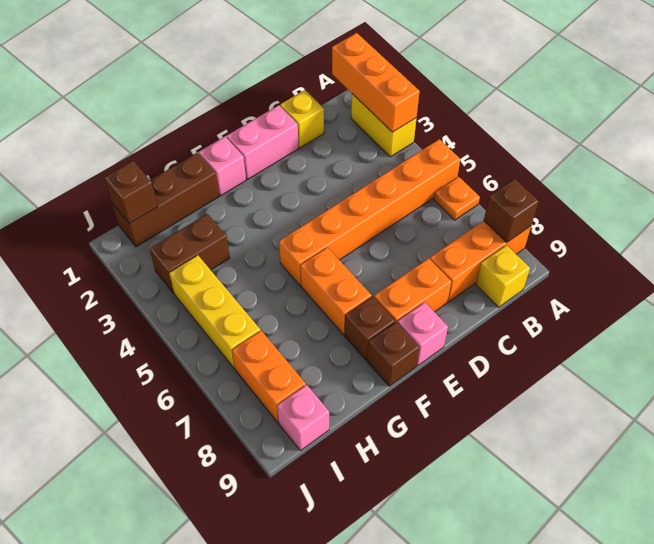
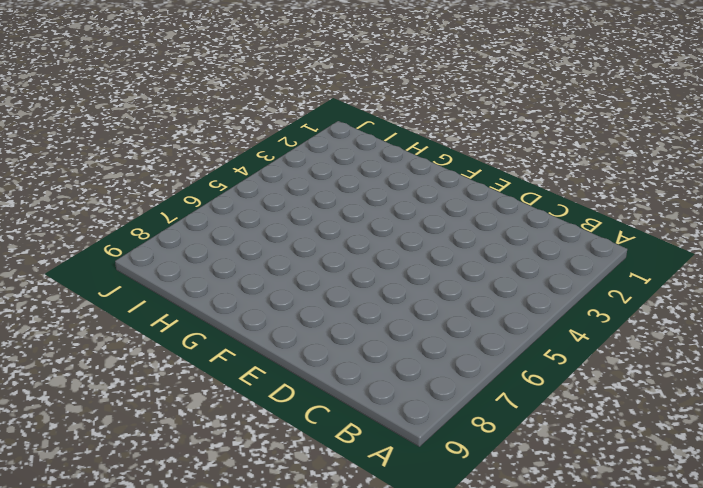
none -> yellow 1x2 brick [351,94,416,157]
none -> orange 1x6 brick [279,139,461,286]
none -> orange 1x1 plate [434,177,480,220]

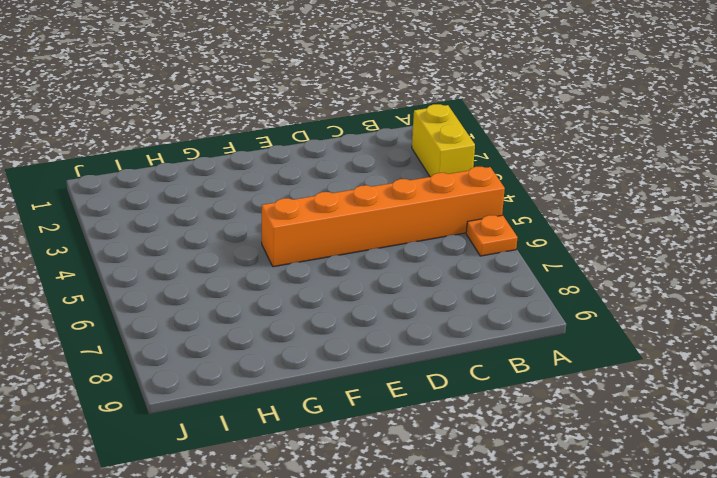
none -> orange 1x3 brick [430,221,531,302]
none -> yellow 1x1 brick [476,245,530,307]
none -> yellow 1x1 brick [280,90,324,148]

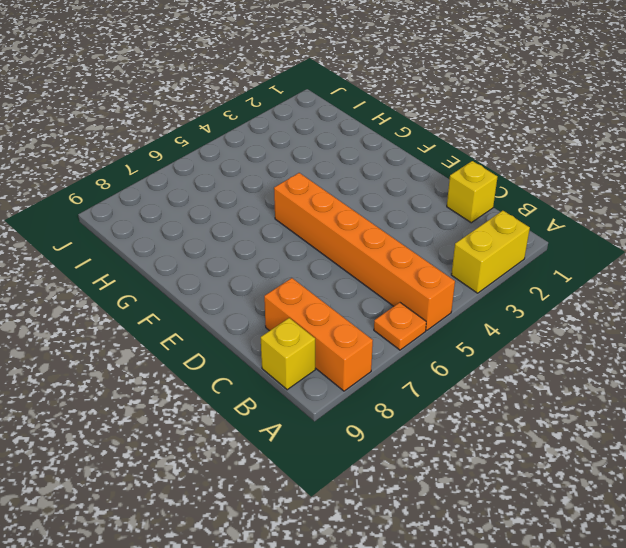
none -> pink 1x2 brick [227,105,299,179]
none -> orange 1x2 brick [374,258,451,323]
none -> pink 1x1 brick [398,302,448,366]

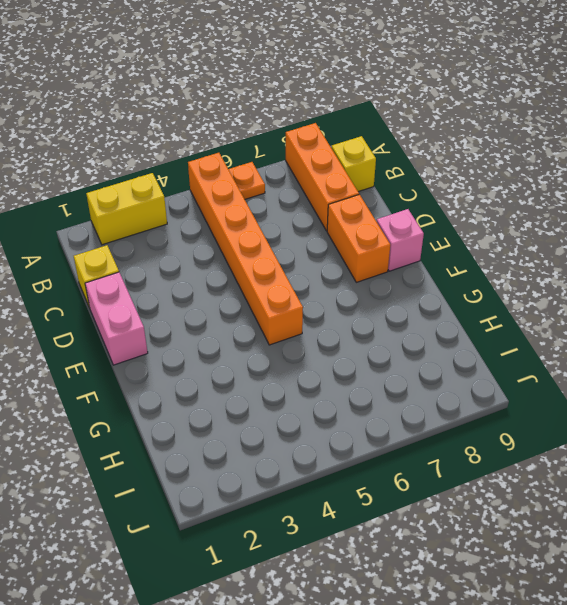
none -> pink 1x1 brick [199,137,246,196]
none -> orange 1x2 brick [300,247,372,334]
none -> brown 1x1 brick [345,296,395,360]

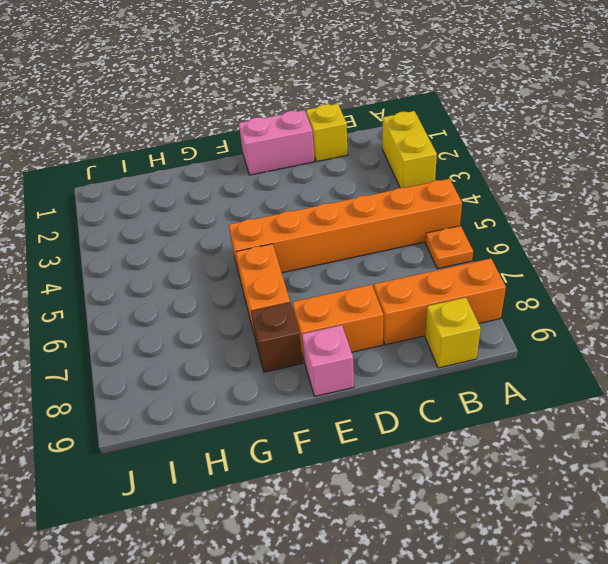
none -> pink 1x1 brick [199,137,246,196]
none -> brown 1x1 brick [367,322,420,386]
none -> brown 1x3 brick [112,153,219,247]

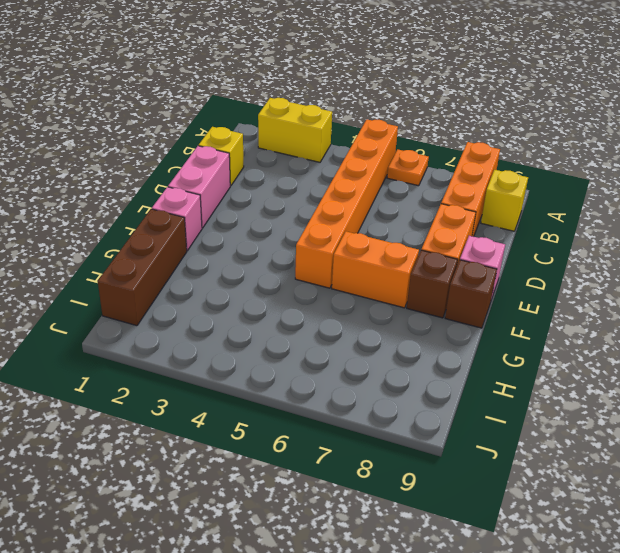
none -> brown 1x2 brick [150,214,230,293]
none -> yellow 1x3 brick [169,255,260,369]
none -> orange 1x2 brick [232,331,306,422]

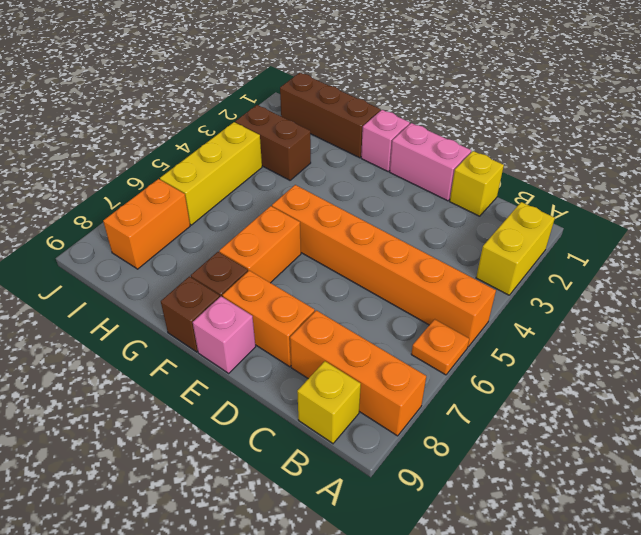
none -> pink 1x1 brick [277,385,329,451]
none -> orange 1x3 brick [332,33,420,132]
none -> brown 1x1 brick [484,179,539,243]

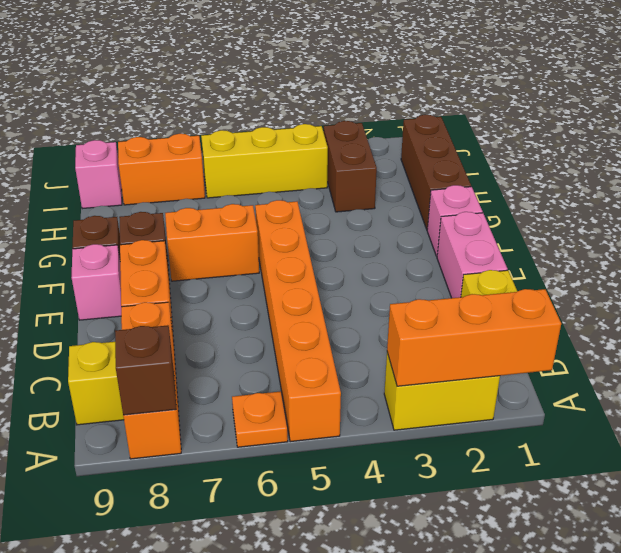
none -> brown 1x1 brick [104,161,158,224]

